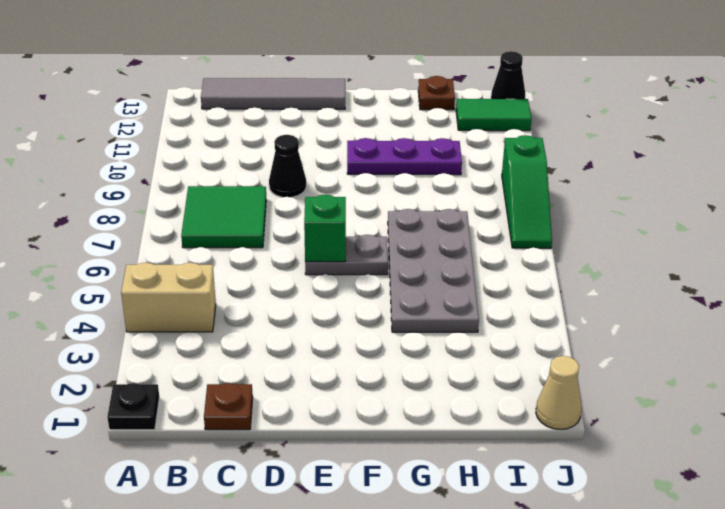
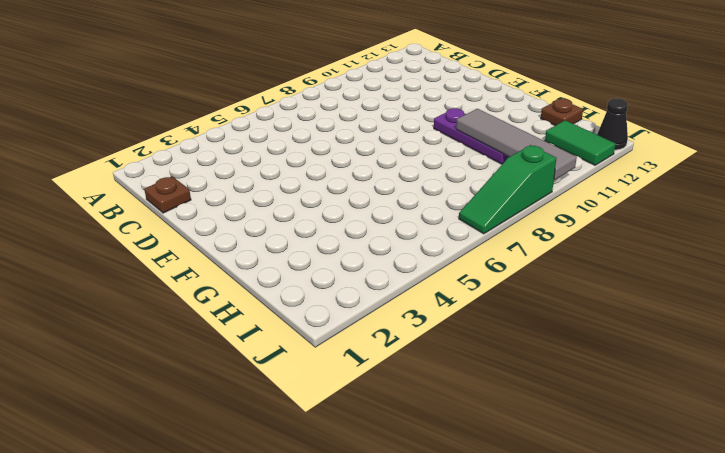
grey 1x4 tile [456,109,577,180] -> grey 1x4 tile moved to [201,78,345,109]
none -> black 1x1 plate [107,383,159,430]
none -> tan 1x2 brick [121,263,216,332]
none -> green 2x2 tile [181,186,266,248]

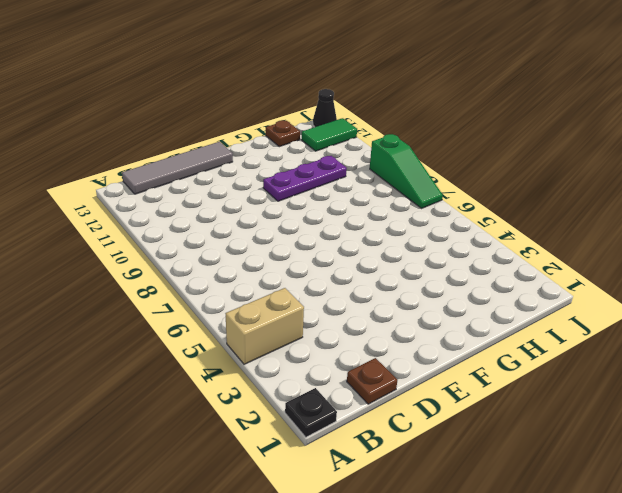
none -> green 2x2 tile [181,186,266,248]
none -> black 1x1 cone [269,135,306,197]
none -> grey 1x2 plate [305,235,388,275]

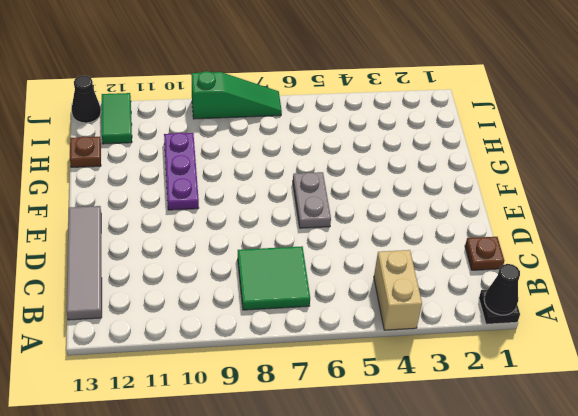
black 1x1 cone [484,264,520,315] -> black 1x1 cone moved to [269,135,306,197]
none -> grey 2x4 plate [388,209,479,332]
none -> tan 1x1 cone [536,356,581,429]
none -> green 1x1 brick [304,194,346,262]

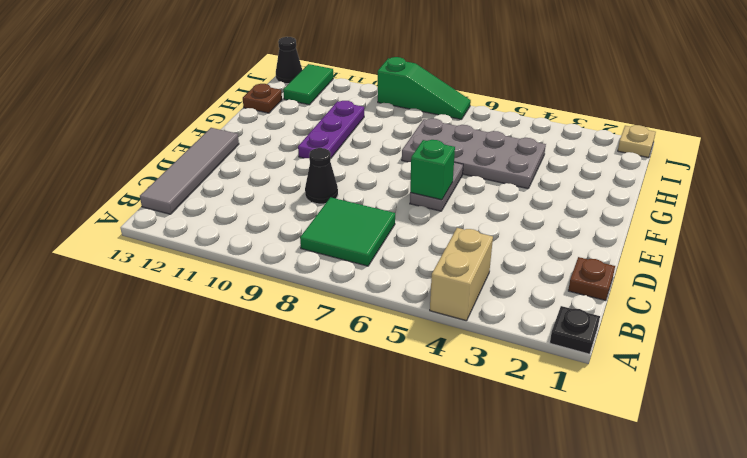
tan 1x1 plate [618,125,656,158] -> tan 1x1 cone [536,356,581,429]

